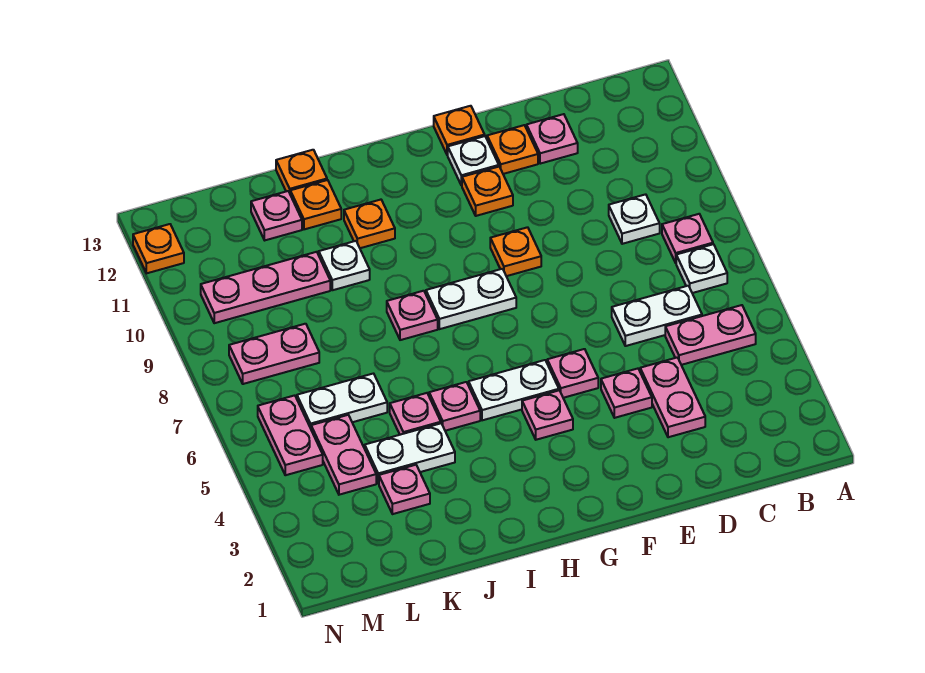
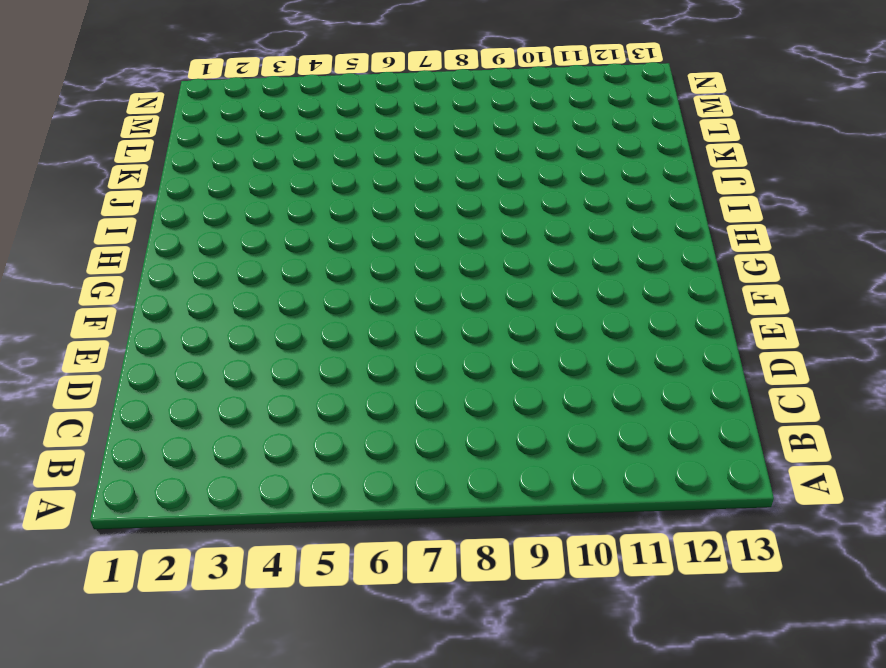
none -> pink 1x2 plate [665,305,756,365]
none -> white 1x1 plate [676,244,727,293]
none -> pink 1x1 plate [662,214,713,263]
none -> white 1x2 plate [612,286,702,346]

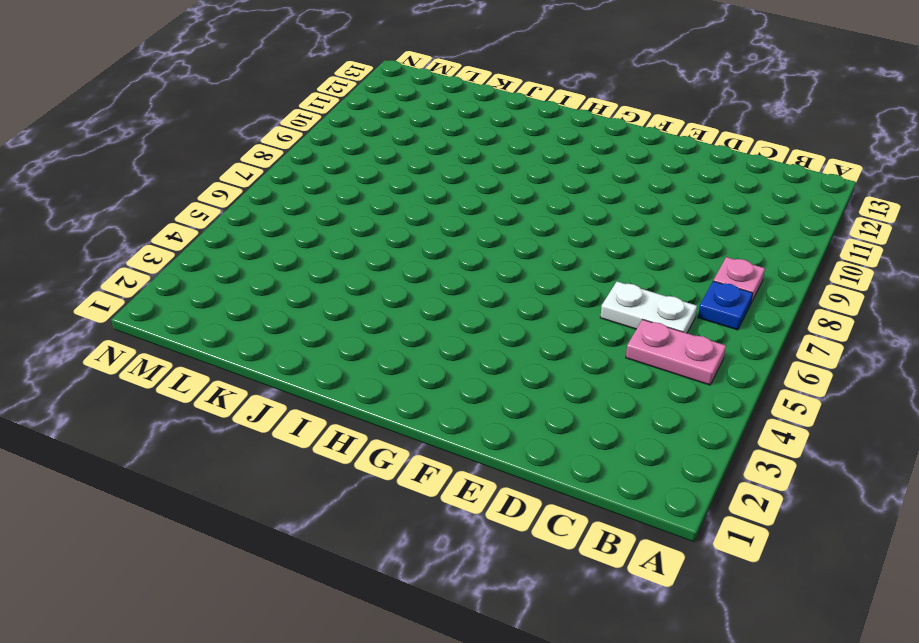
blue 1x1 plate [698,281,753,330] -> white 1x1 plate [676,244,727,293]
none -> white 1x1 plate [609,194,660,244]
none -> pink 1x2 plate [640,357,705,437]
none -> pink 1x1 plate [527,114,578,164]
none -> pink 1x1 plate [601,369,652,418]

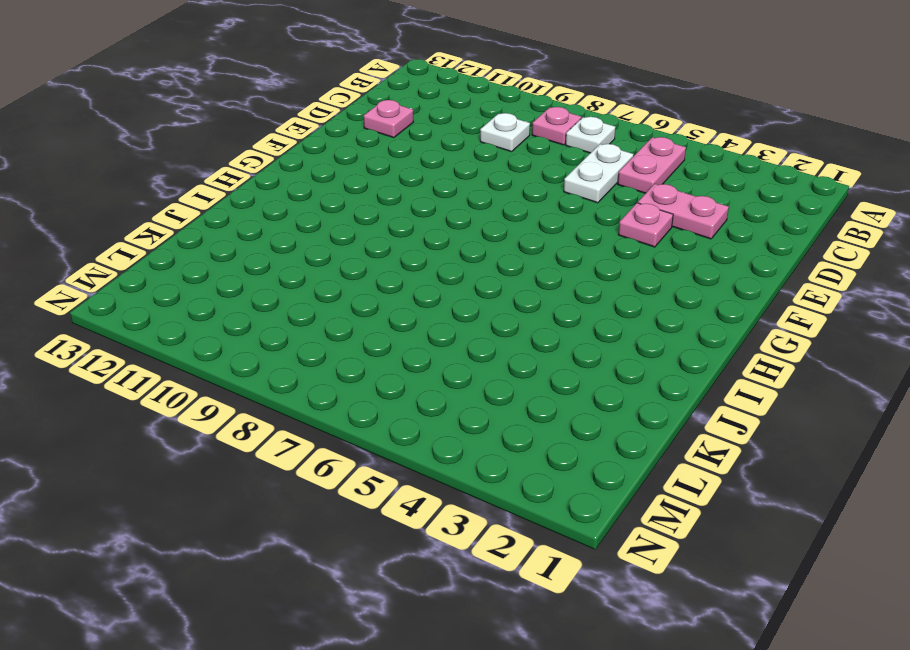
none -> orange 1x1 plate [487,125,538,174]
none -> pink 1x1 plate [547,349,598,398]
none -> orange 1x1 plate [490,227,541,276]
none -> orange 1x1 plate [462,167,513,216]

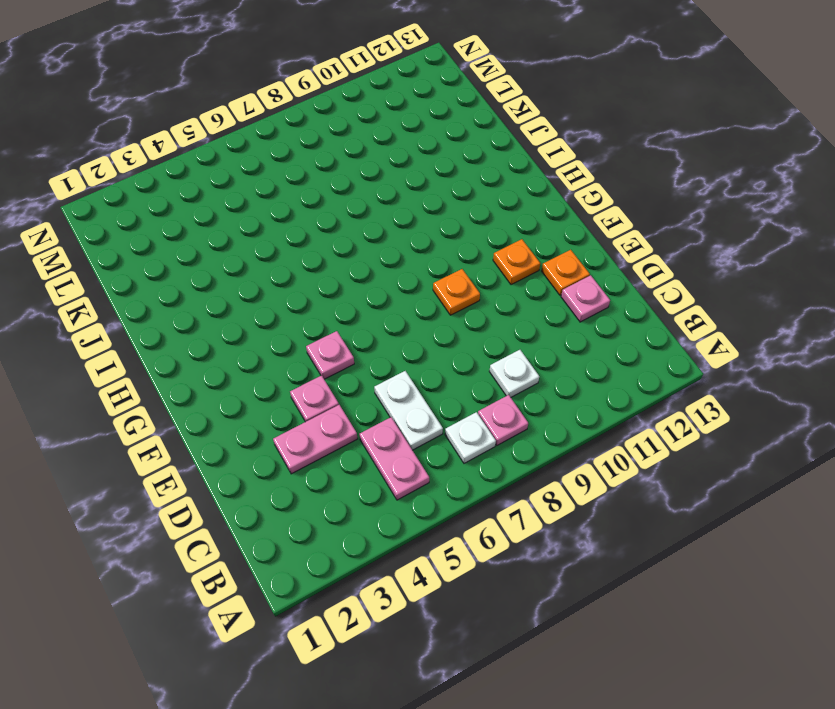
none -> white 1x1 plate [448,136,499,186]
none -> orange 1x1 plate [434,106,485,155]
none -> pink 1x1 plate [522,390,573,440]
none -> white 1x2 plate [469,360,559,420]

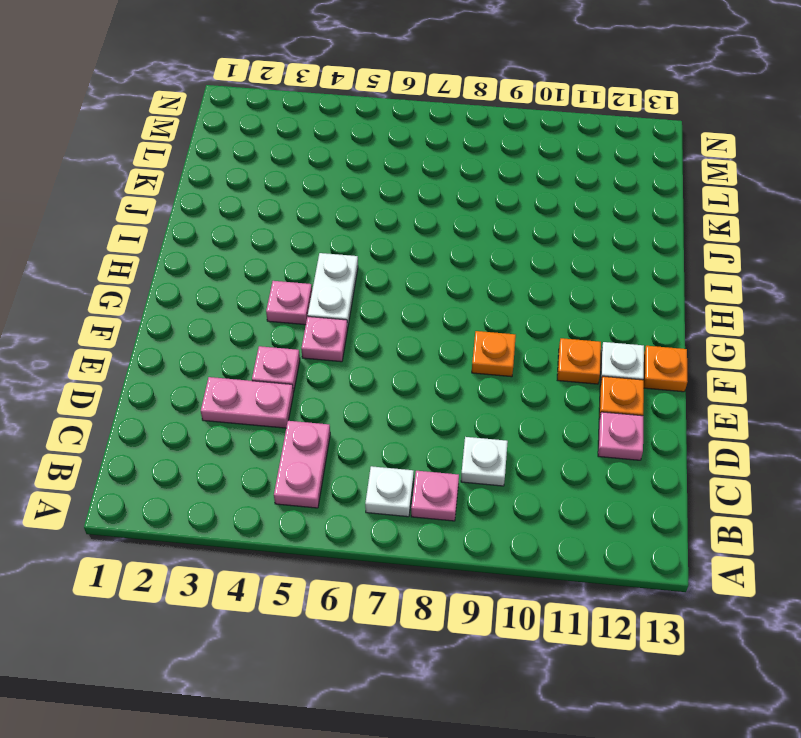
none -> white 1x2 plate [612,286,702,346]
none -> white 1x2 plate [426,269,516,329]
none -> pink 1x1 plate [429,382,480,431]
none -> pink 1x1 plate [387,291,438,340]

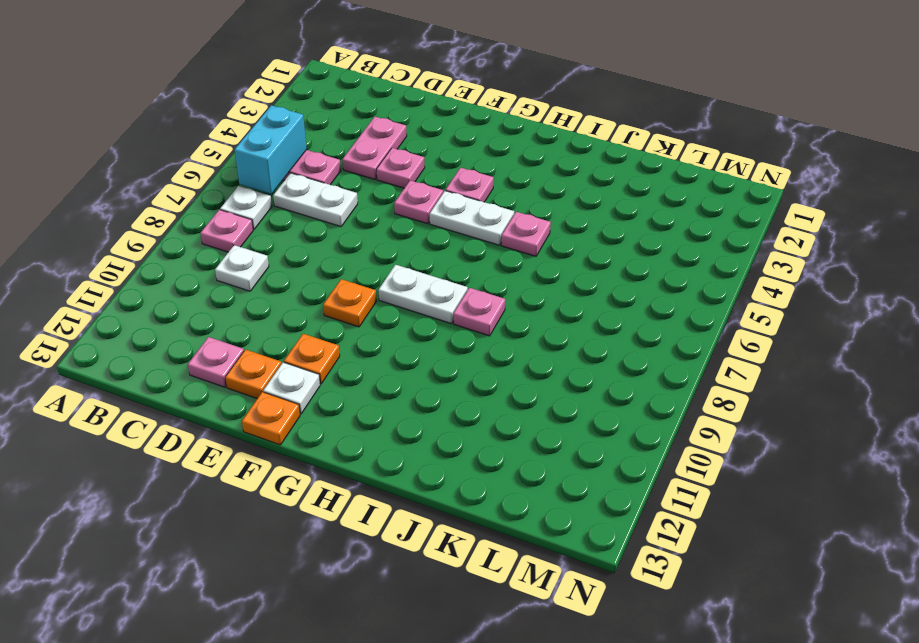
cyan 1x2 brick [235,105,307,194] -> none
none -> orange 1x1 plate [344,200,395,248]
none -> white 1x2 plate [365,423,455,484]
none -> pink 1x1 plate [390,393,441,435]
none -> white 1x1 plate [319,241,370,290]

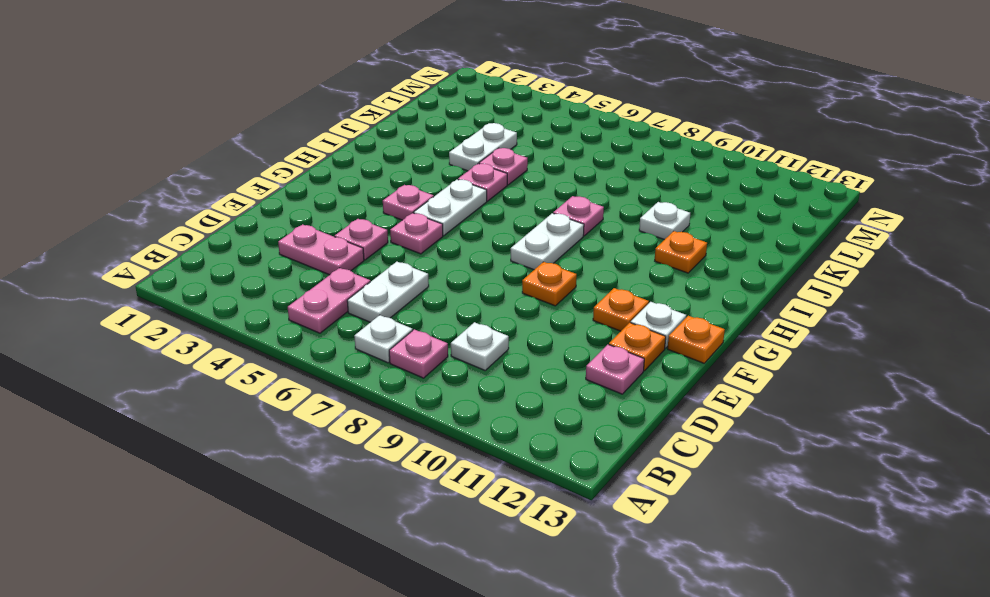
none -> orange 1x1 plate [290,180,341,229]
none -> orange 1x1 plate [276,150,327,193]
none -> pink 1x1 plate [379,465,430,514]
none -> white 1x2 plate [297,374,387,428]

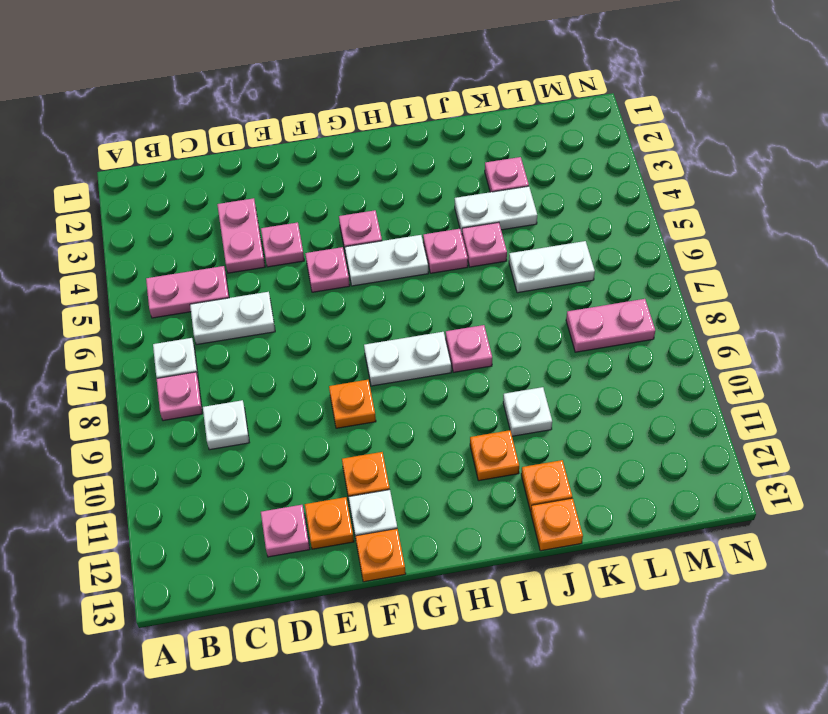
none -> pink 1x3 plate [201,252,330,323]
none -> pink 1x1 plate [251,191,302,240]
none -> pink 1x2 plate [311,415,376,495]
none -> pink 1x2 plate [258,395,323,475]

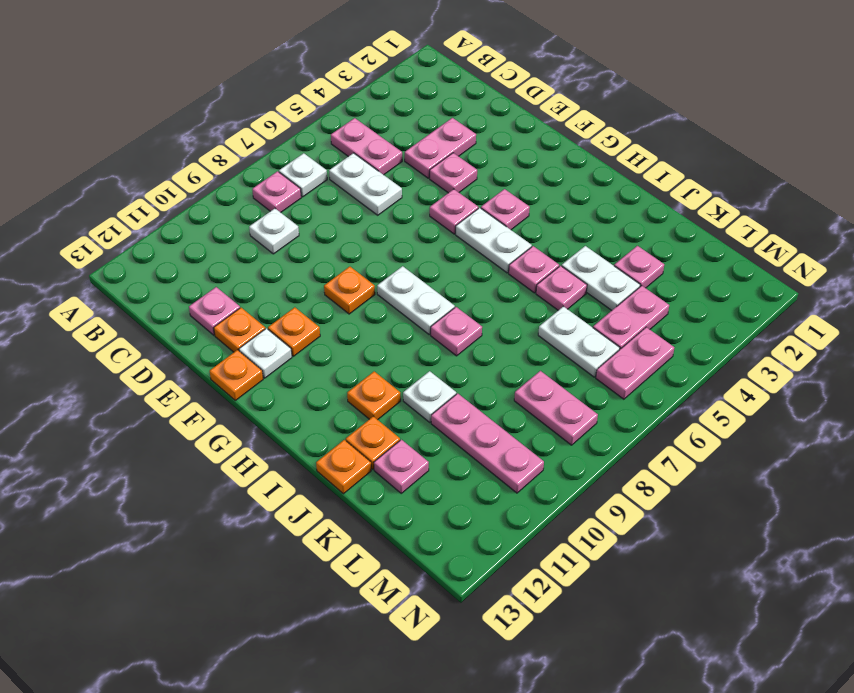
none -> orange 1x1 plate [133,224,184,273]

